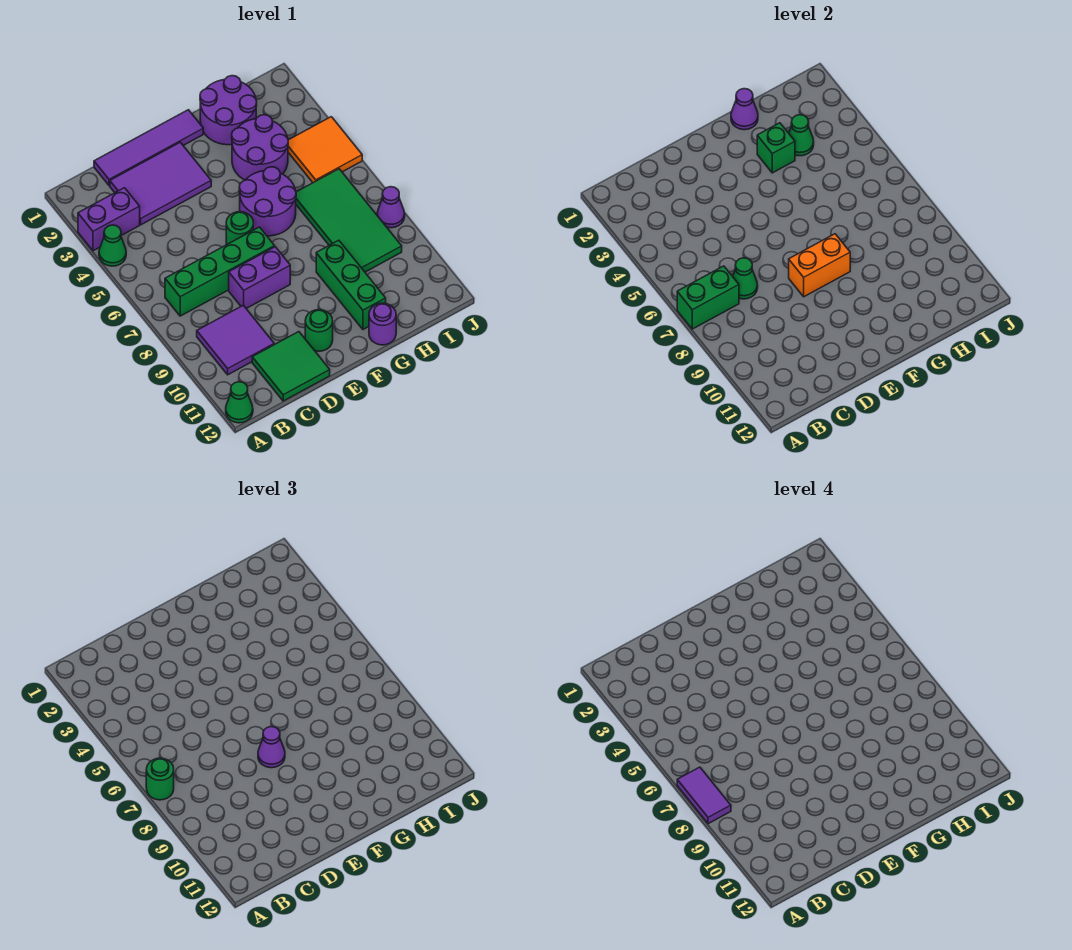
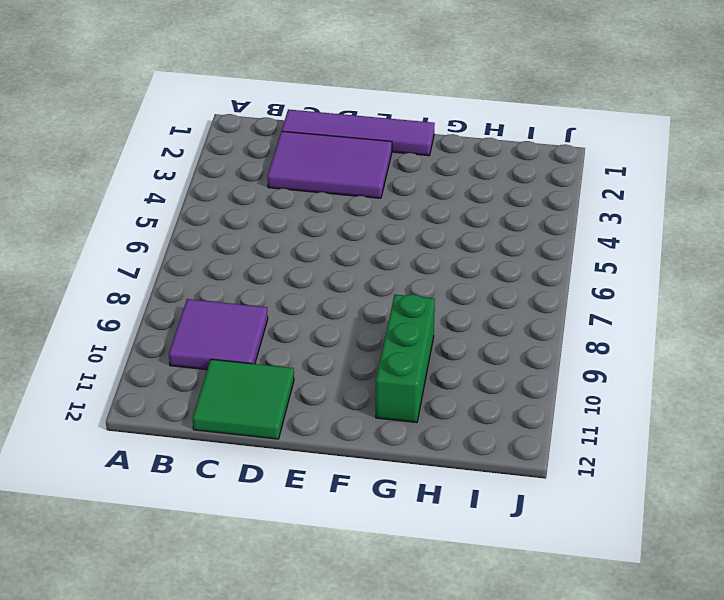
none -> purple 1x2 brick [78,188,140,251]
none -> green 1x1 cone [99,225,126,266]
none -> green 1x1 cone [226,382,253,423]

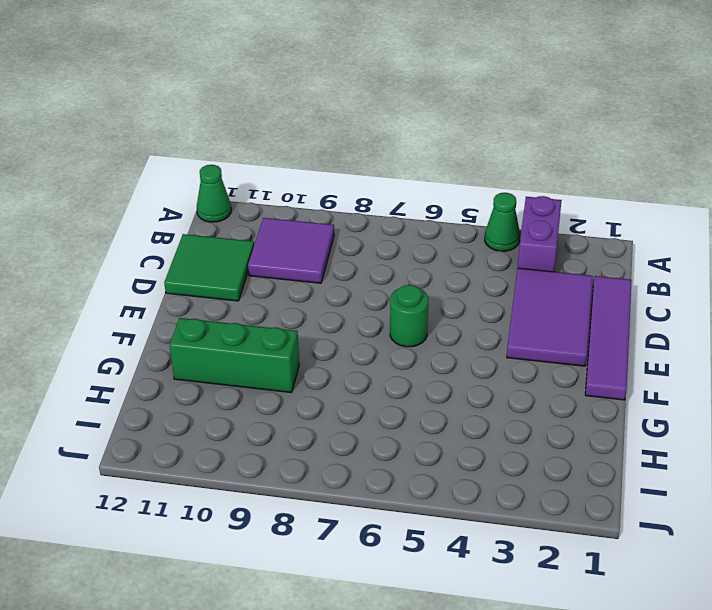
none -> green 1x4 brick [165,227,275,316]
none -> purple 1x2 brick [229,247,290,308]
none -> green 1x1 round brick [305,310,333,351]

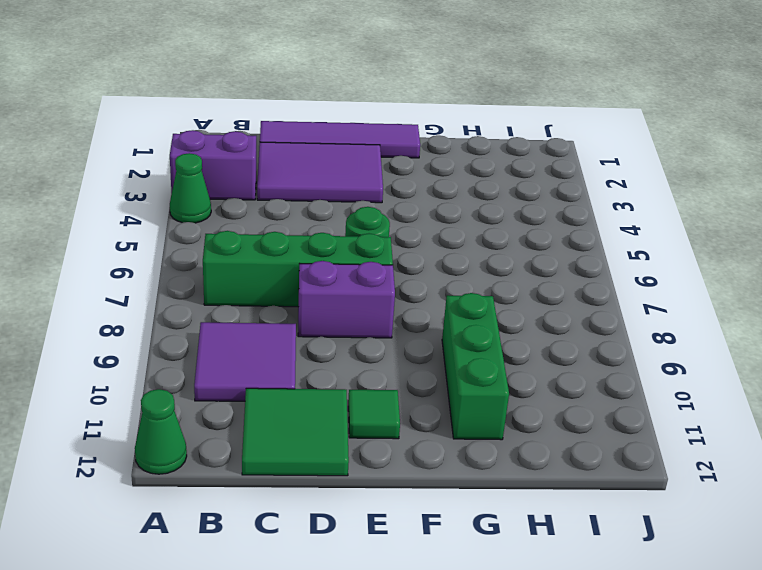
green 1x1 tile [348,390,400,439] -> green 1x1 round brick [305,310,333,351]
none -> purple 2x2 round brick [239,167,296,236]
none -> purple 2x2 round brick [200,76,257,145]
none -> purple 2x2 round brick [232,115,288,180]

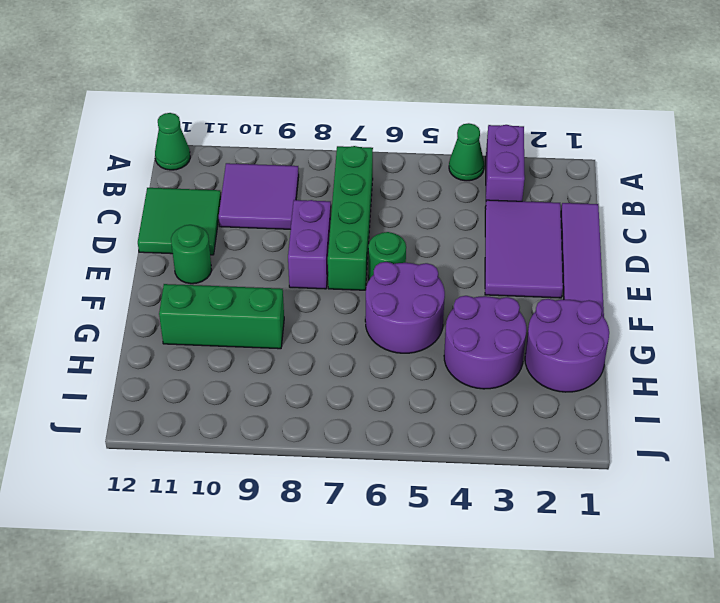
none -> purple 1x1 round brick [369,303,396,345]
none -> green 2x4 tile [296,169,402,272]
none -> orange 2x2 tile [288,117,362,183]

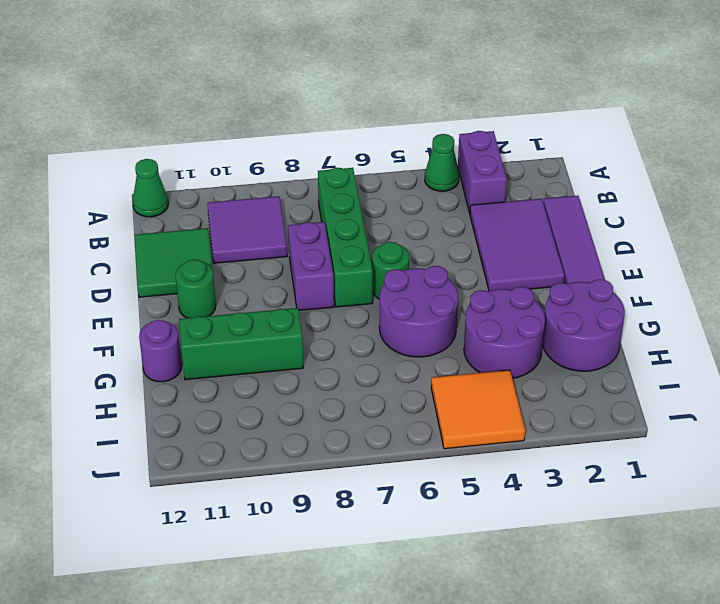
none -> green 2x4 tile [296,169,402,272]
none -> purple 1x1 cone [377,187,405,228]
none -> green 1x2 brick [677,266,739,329]

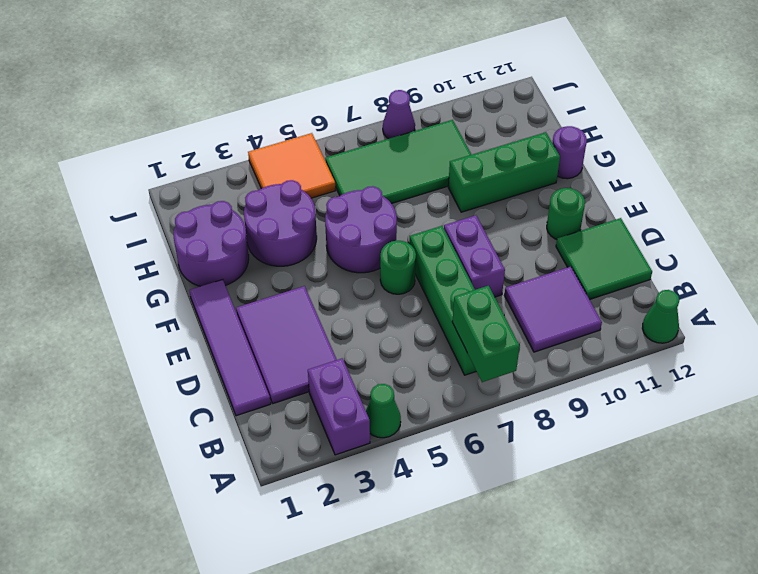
none -> green 1x1 cone [733,258,758,299]
none -> orange 1x2 brick [789,234,850,297]
none -> purple 1x1 cone [731,89,758,130]

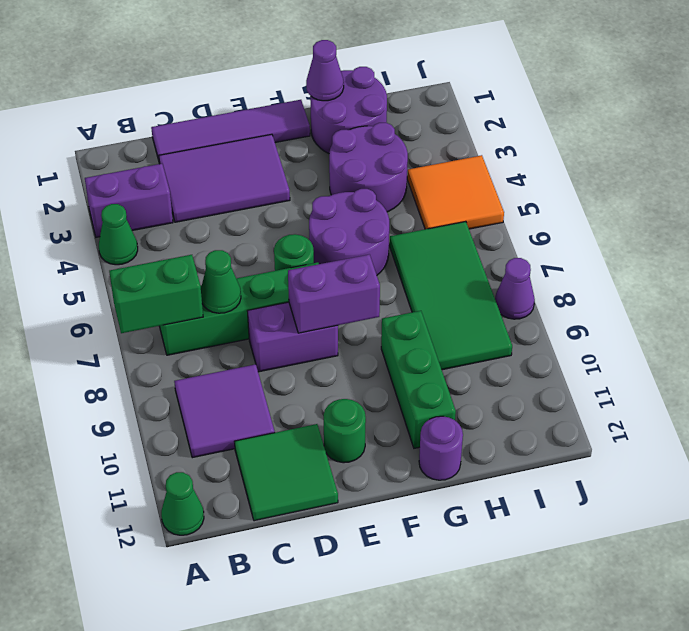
purple 1x2 brick [288,254,380,333] -> orange 1x2 brick [789,234,850,297]
none -> green 1x1 brick [757,123,795,173]
none -> green 1x1 cone [789,115,814,156]
none -> green 1x1 round brick [146,758,174,800]

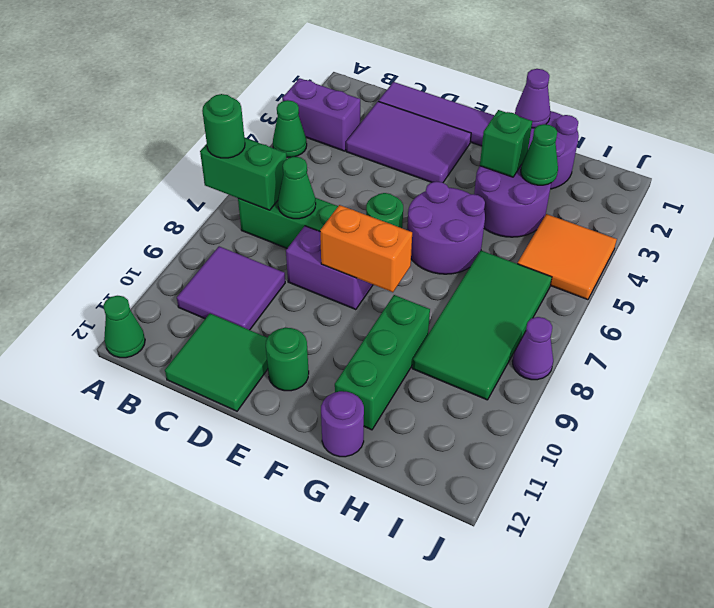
none -> purple 1x1 cone [258,727,285,768]
none -> purple 1x2 tile [677,767,731,824]

